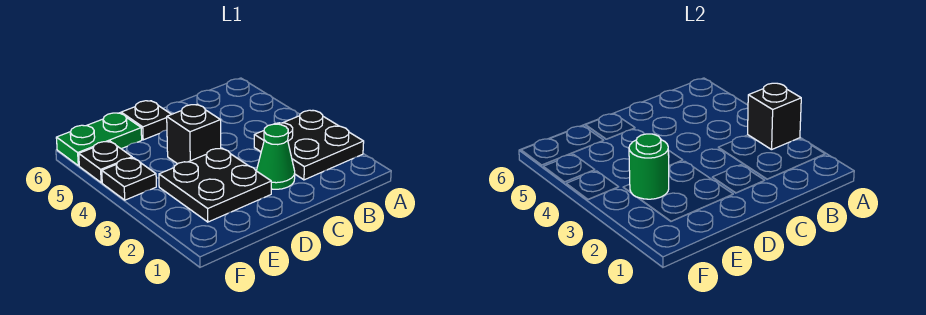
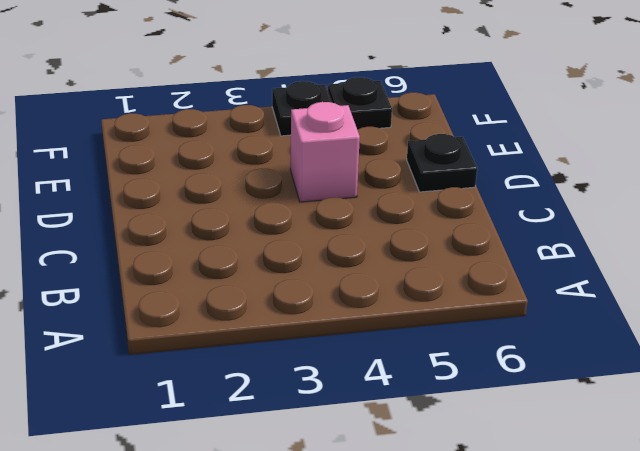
pink 1x1 brick [290,102,360,202] -> black 1x1 brick [167,105,221,164]
none -> black 2x2 plate [254,110,364,180]
none -> green 1x1 cone [257,124,295,189]

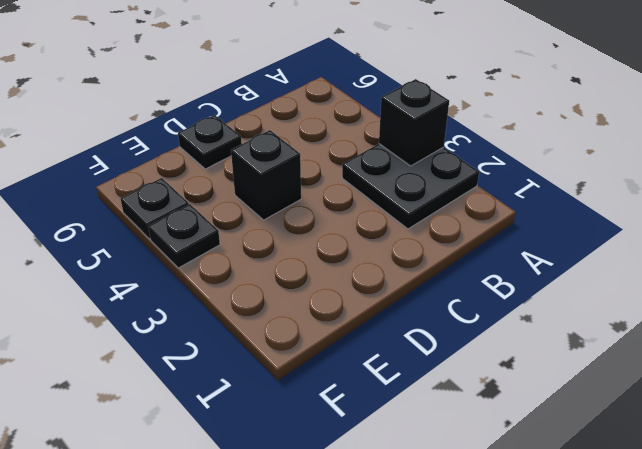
none -> green 1x1 cone [257,124,295,189]
none -> black 2x2 plate [159,148,271,222]

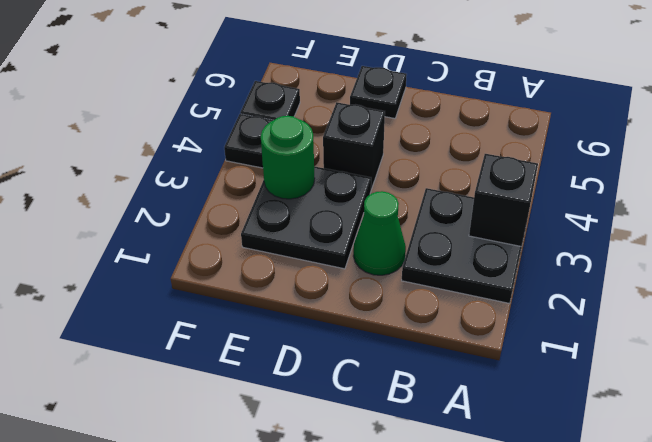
none -> green 1x2 plate [56,113,142,166]

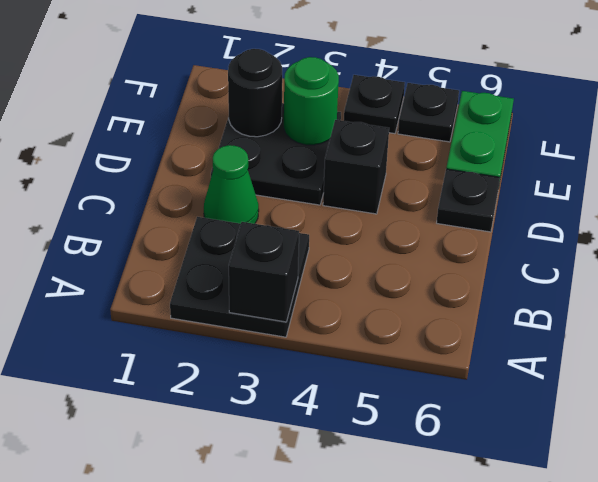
black 1x1 round brick [228,49,282,137] -> none

